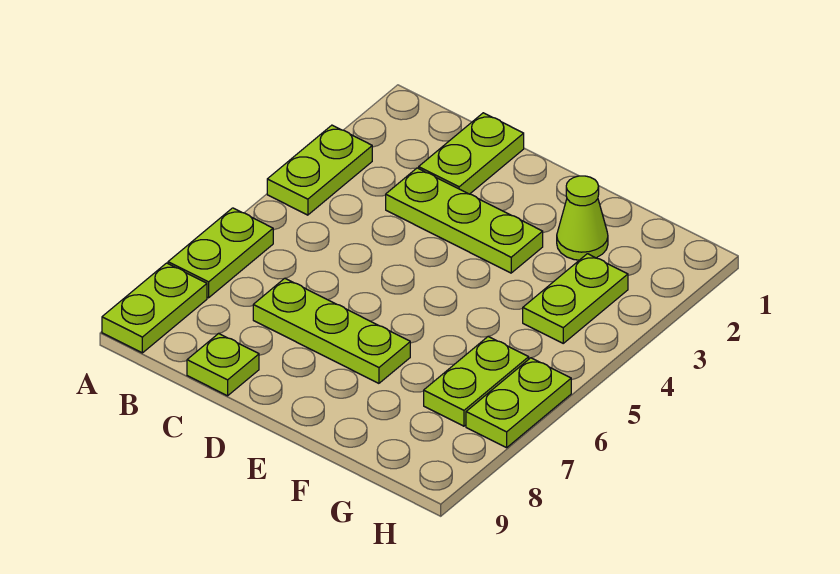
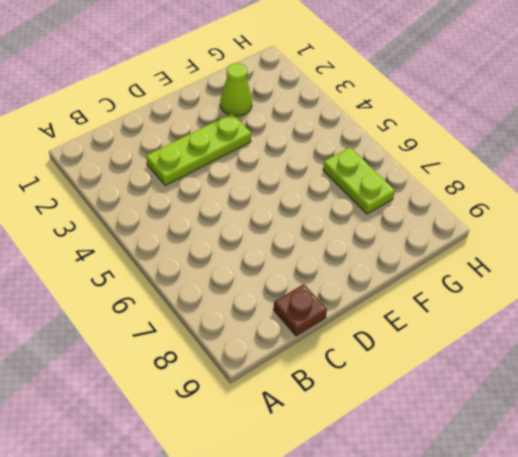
brown 1x1 plate [273,284,327,336] -> lime 1x1 plate [187,333,259,396]
none -> lime 1x2 plate [267,125,372,215]
none -> lime 1x2 plate [168,208,273,298]

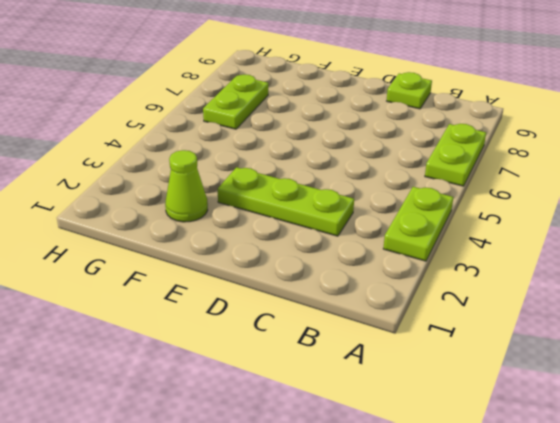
none -> lime 1x2 plate [102,263,207,353]
none -> lime 1x2 plate [419,113,524,194]

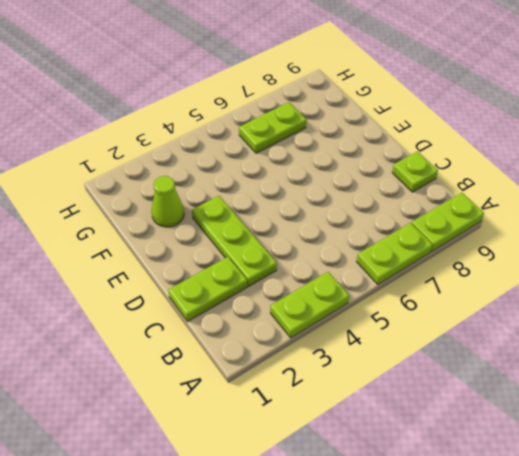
none -> lime 1x3 plate [253,278,410,383]
none -> lime 1x2 plate [523,254,628,343]

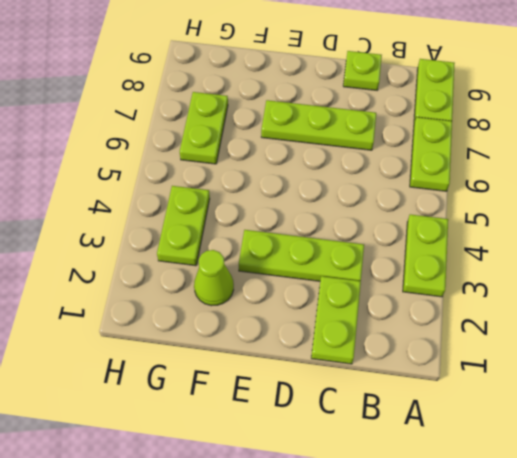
none -> lime 1x2 plate [466,358,571,448]

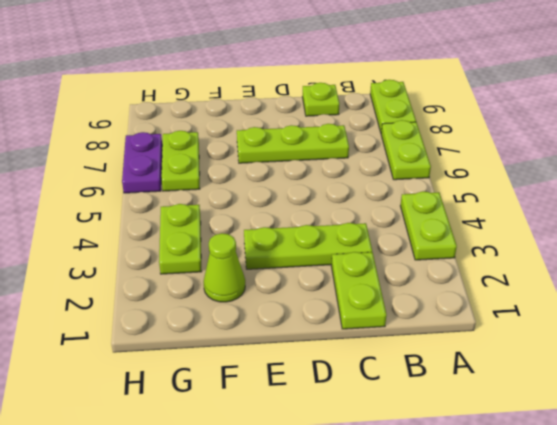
purple 1x2 plate [122,132,162,193] -> lime 1x2 plate [466,358,571,448]

